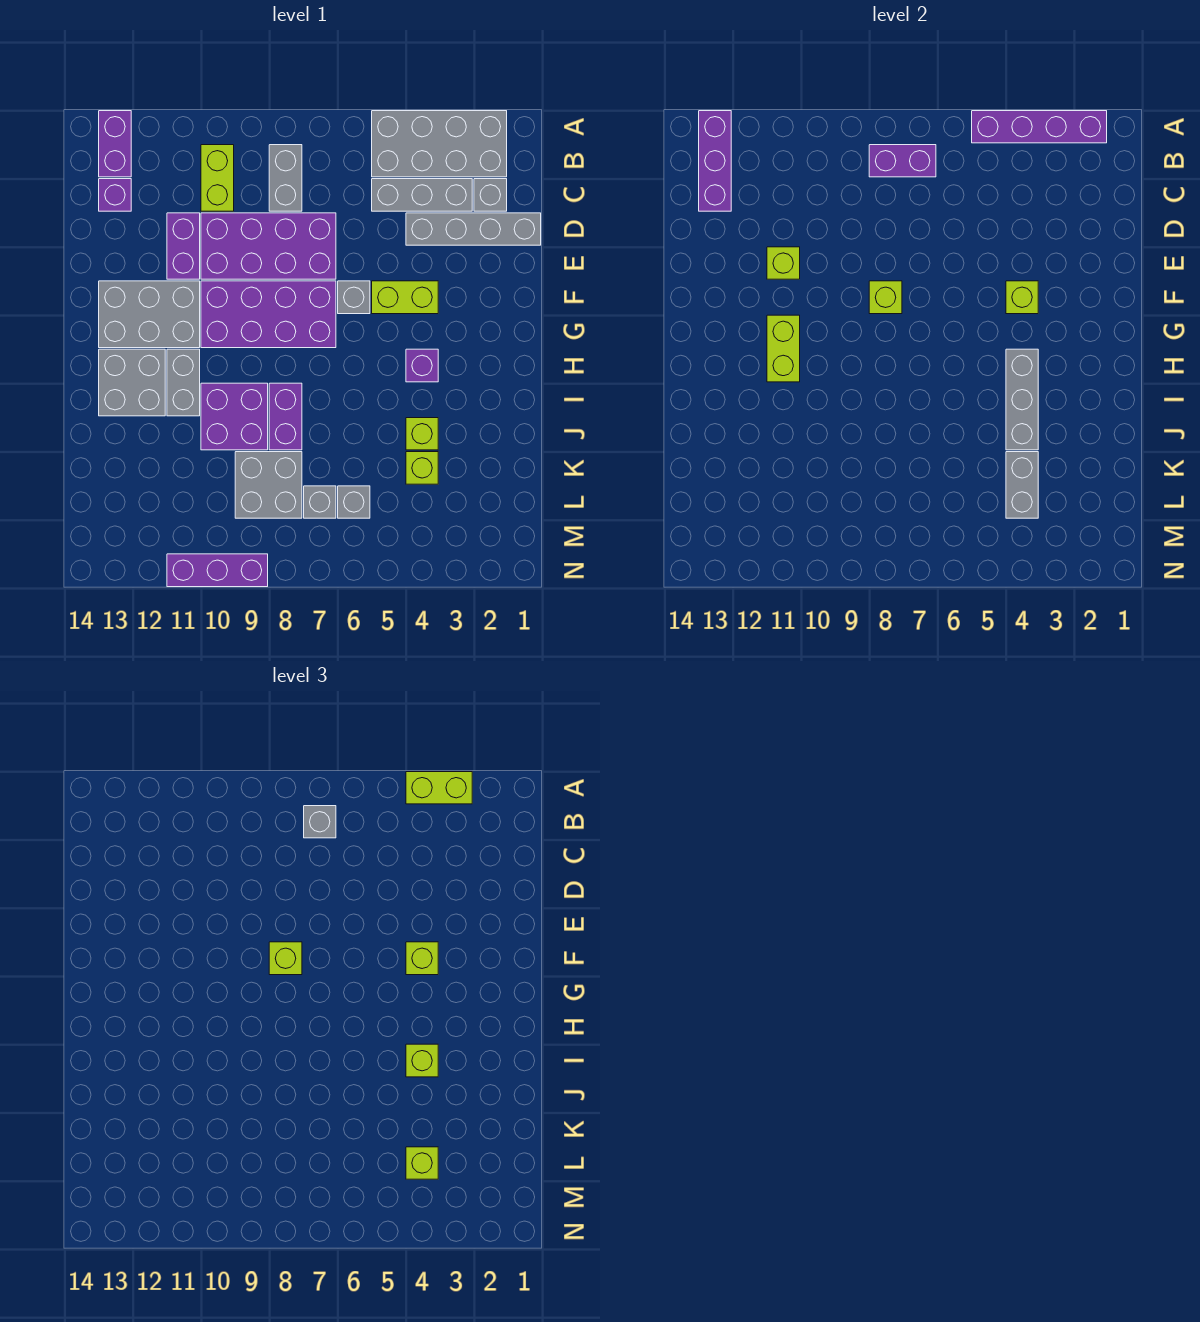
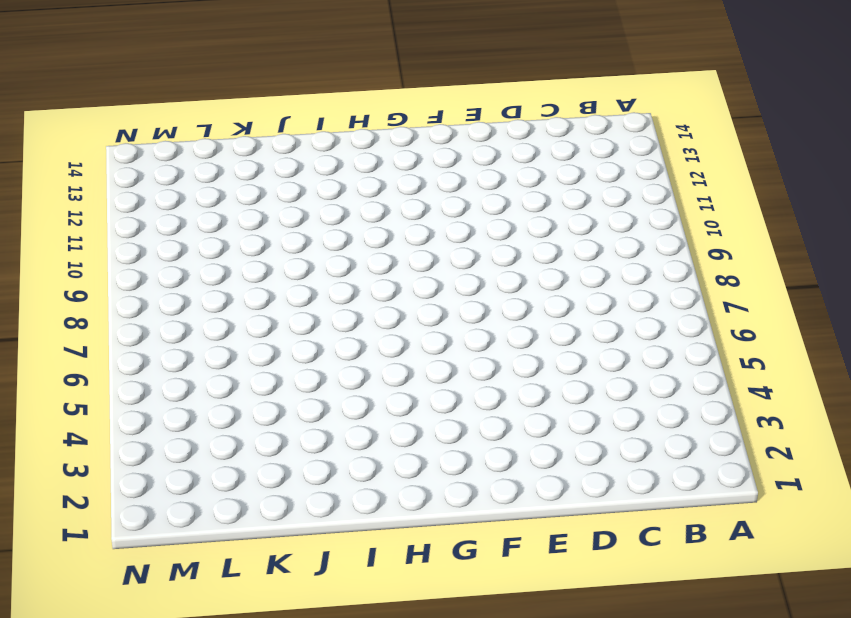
none -> grey 2x4 brick [372,111,507,177]
none -> purple 1x2 brick [99,111,131,177]
none -> grey 1x2 brick [269,145,302,211]
none -> lime 1x2 brick [201,145,234,211]

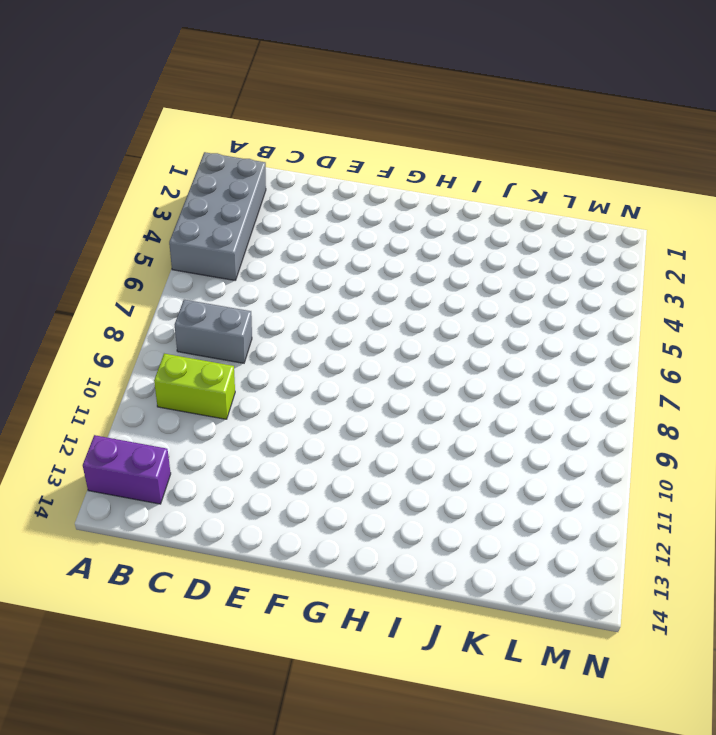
none -> grey 1x1 brick [474,179,507,211]
none -> grey 1x3 brick [372,179,472,211]
none -> purple 1x1 brick [99,179,131,211]
none -> grey 1x4 brick [406,213,541,245]

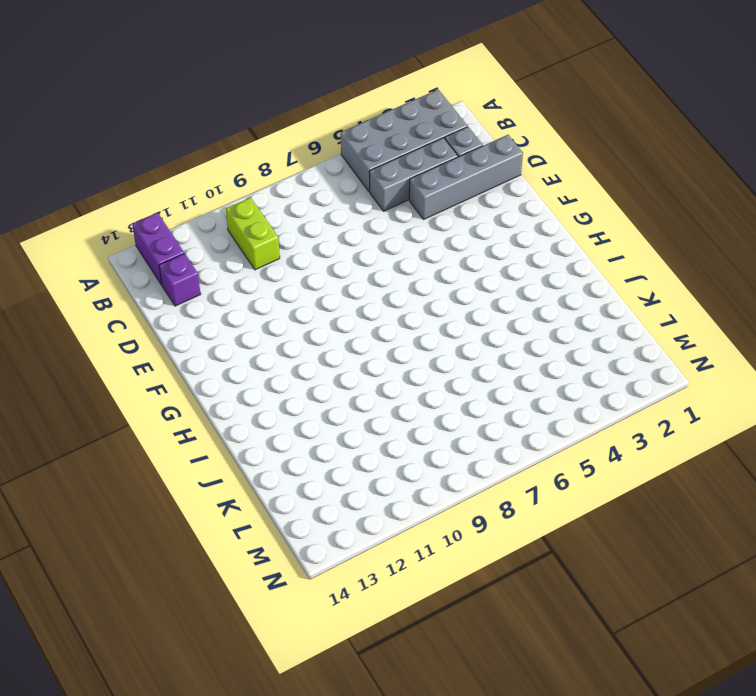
none -> grey 1x2 brick [269,145,302,211]
none -> purple 2x4 brick [201,213,336,279]
none -> purple 1x2 brick [167,213,200,279]
none -> lime 1x2 brick [372,281,438,314]

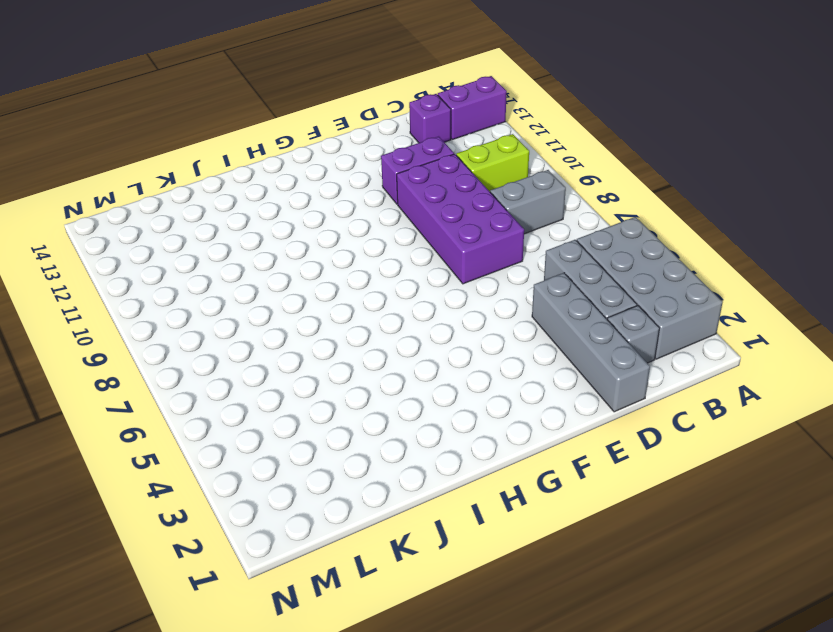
none -> lime 1x2 brick [372,281,438,314]
none -> grey 1x1 brick [338,281,370,314]
none -> purple 2x4 brick [201,281,336,348]
none -> grey 2x3 brick [99,281,200,348]

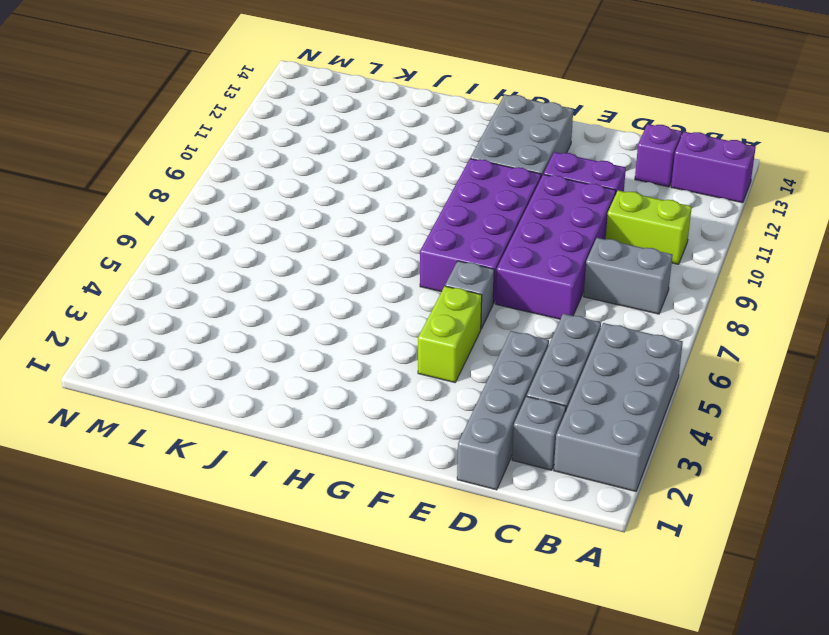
none -> purple 1x1 brick [406,349,438,382]
none -> grey 1x2 brick [167,349,200,416]
none -> grey 2x2 brick [99,349,165,416]
none -> purple 1x2 brick [269,383,302,450]

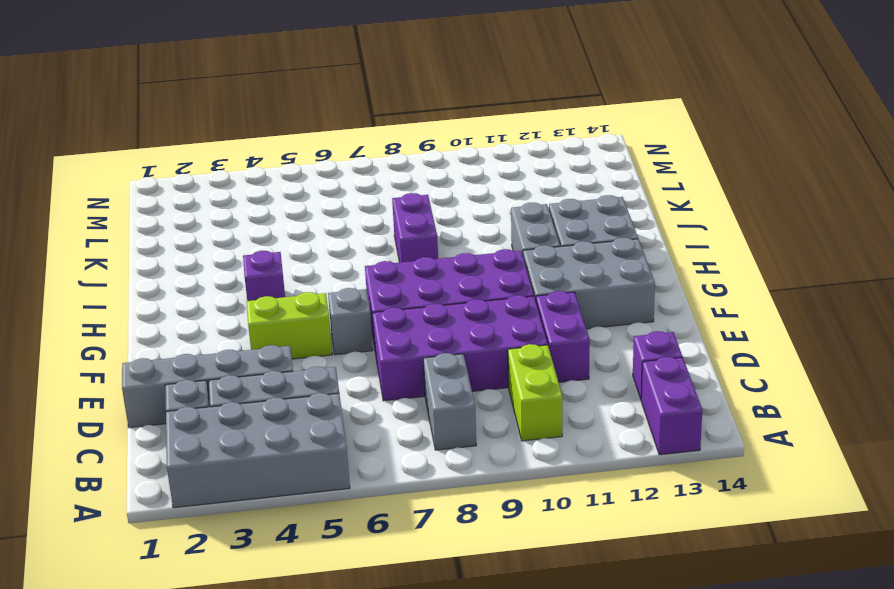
none -> purple 2x2 brick [201,383,268,450]
none -> lime 1x1 brick [406,418,438,450]
none -> lime 1x1 brick [406,452,438,484]
none -> grey 2x2 brick [235,452,302,518]

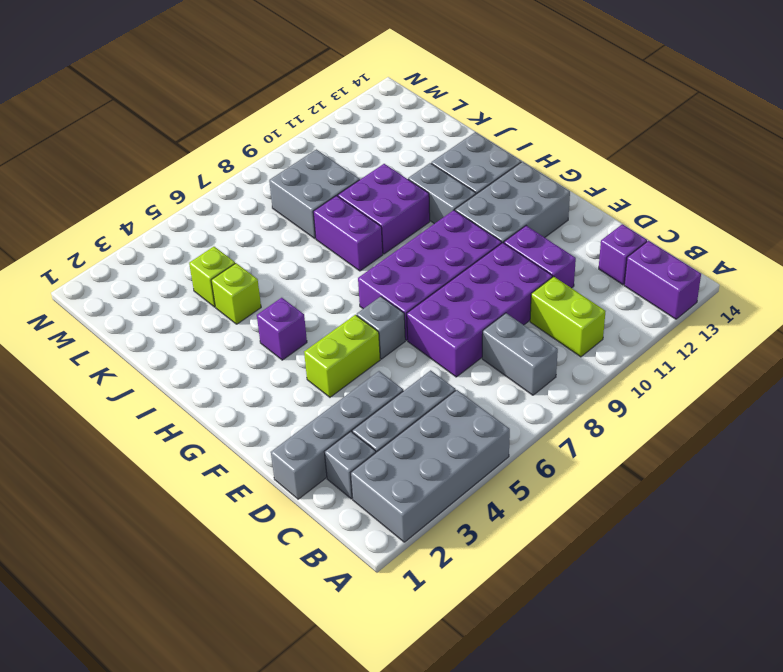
none -> grey 1x1 brick [338,486,370,518]
none -> grey 1x1 brick [304,486,336,518]
none -> purple 1x3 brick [167,554,268,587]
none -> purple 1x4 brick [972,111,1107,143]

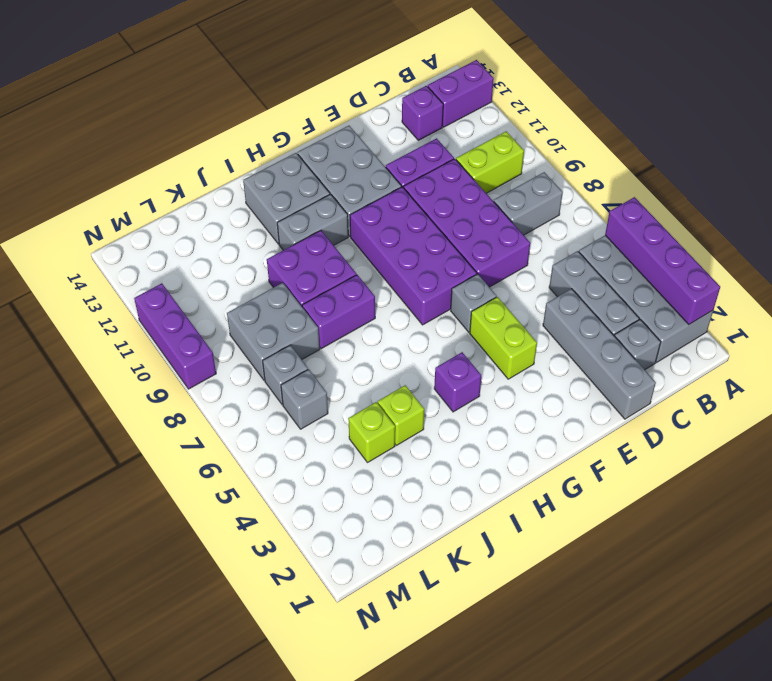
none -> purple 1x3 brick [699,111,731,211]
none -> purple 1x2 brick [869,145,936,177]
none -> lime 1x1 brick [767,247,800,279]
none -> lime 1x1 brick [1006,281,1038,314]

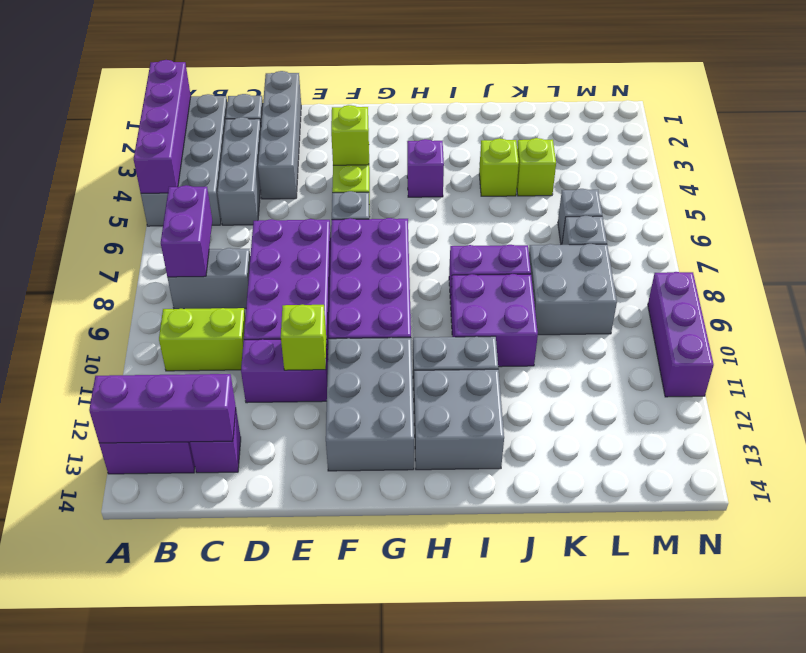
none -> lime 1x1 brick [869,281,902,314]
none -> lime 1x2 brick [767,315,800,382]
none -> grey 1x3 brick [1006,349,1038,450]
none -> grey 1x2 brick [1006,452,1038,518]

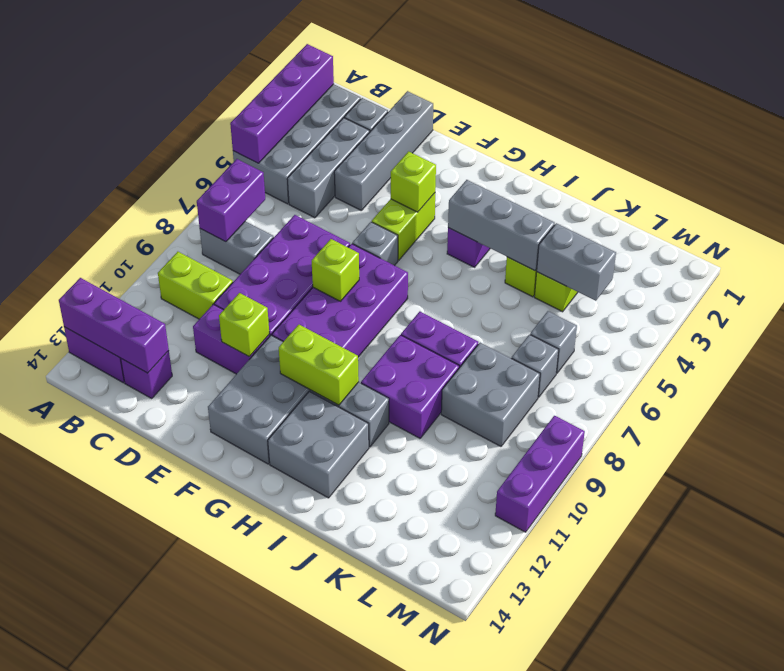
none -> lime 1x2 brick [406,772,472,804]
none -> grey 1x1 brick [304,806,336,838]
none -> lime 1x1 brick [406,942,438,975]
none -> lime 1x1 brick [269,942,302,975]

